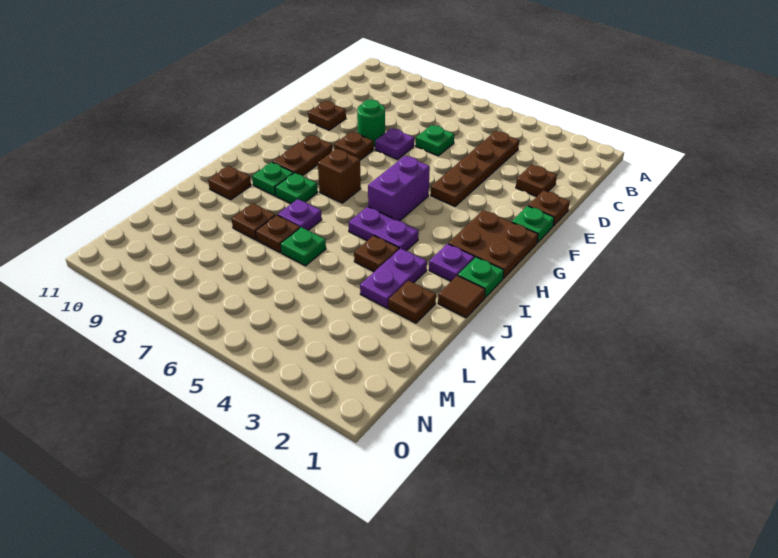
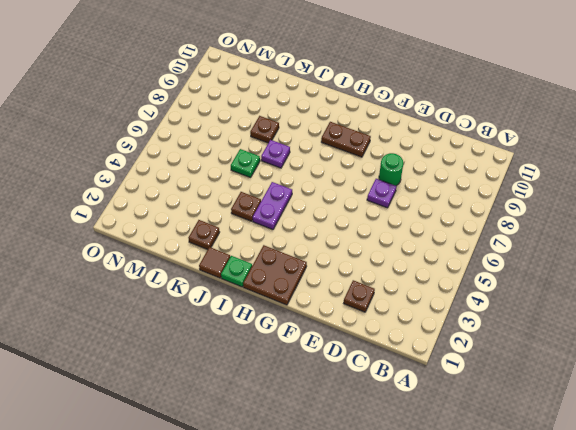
none -> brown 1x4 plate [431,131,519,206]
none -> green 1x1 plate [416,125,454,156]
none -> brown 1x1 plate [528,190,570,226]

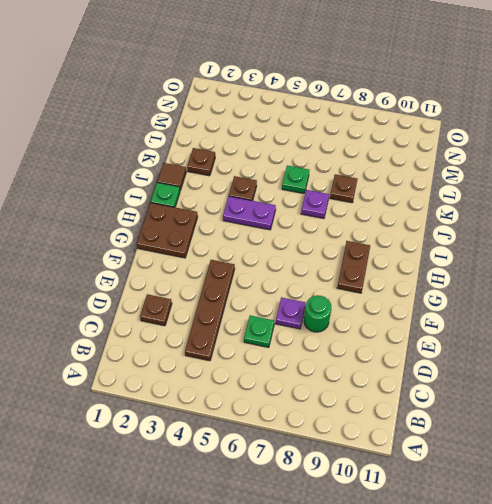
none -> brown 1x1 plate [528,190,570,226]
none -> brown 1x1 plate [308,101,346,130]
none -> green 1x1 plate [512,206,554,243]

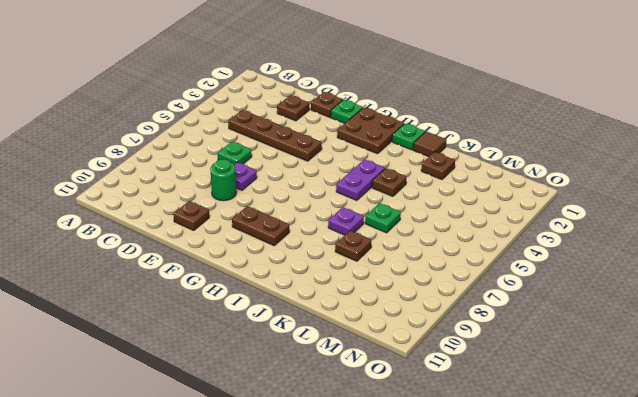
none -> brown 1x1 plate [334,132,373,160]
none -> purple 1x2 brick [368,156,430,221]
none -> brown 1x1 brick [318,149,361,203]

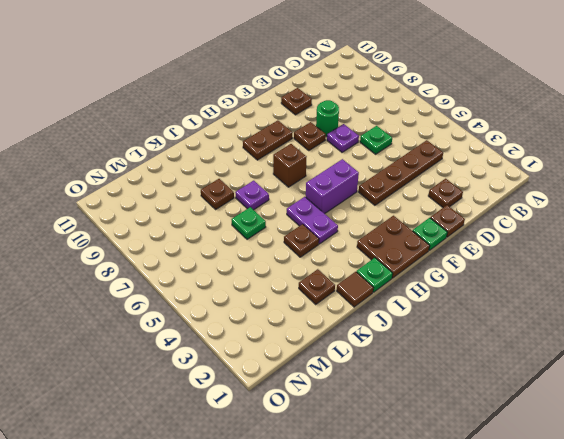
none -> purple 1x1 plate [429,244,474,281]
none -> green 1x1 plate [275,173,318,204]
none -> green 1x1 plate [252,162,293,196]

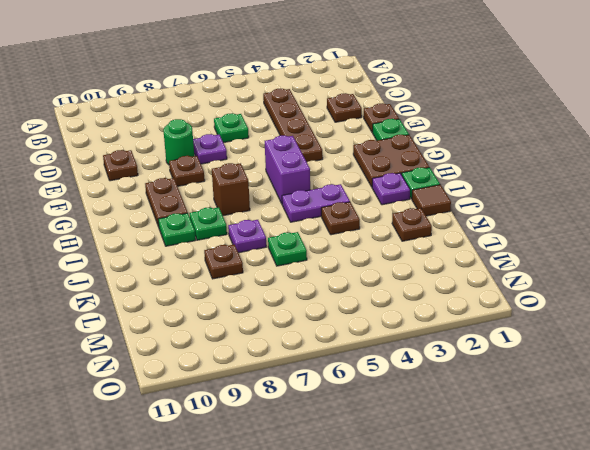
none -> purple 1x2 plate [360,248,427,308]
none -> brown 1x1 plate [208,166,251,200]
none -> brown 1x1 plate [256,215,300,253]

